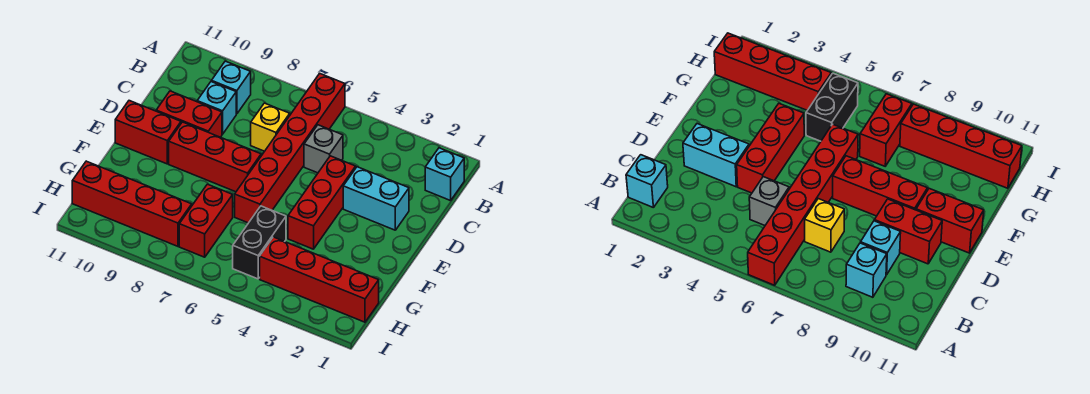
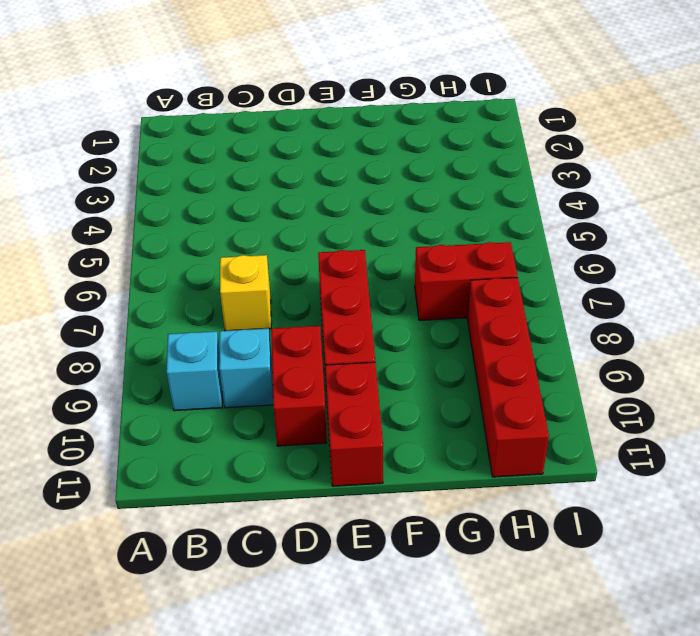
none -> red 1x6 brick [235,73,345,223]
none -> cyan 1x1 brick [425,148,464,201]
none -> grey 1x1 brick [304,125,343,173]

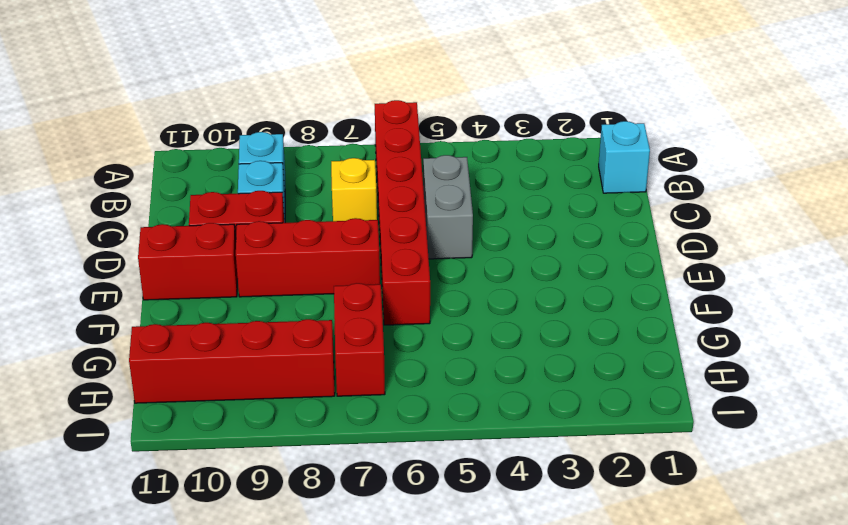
grey 1x2 brick [423,155,473,259] -> grey 1x1 brick [304,125,343,173]
none -> cyan 1x2 brick [343,167,409,230]
none -> red 1x3 brick [288,156,356,249]
none -> black 1x2 brick [233,206,286,279]

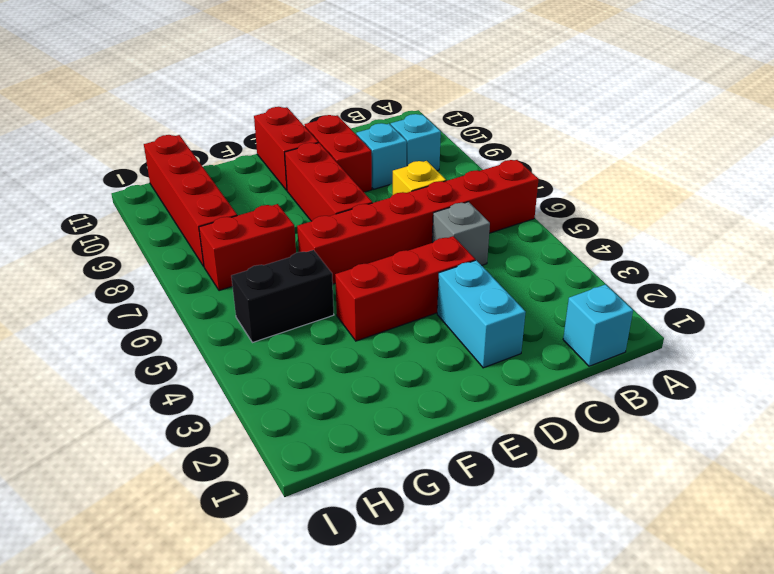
none -> red 1x4 brick [260,237,379,322]

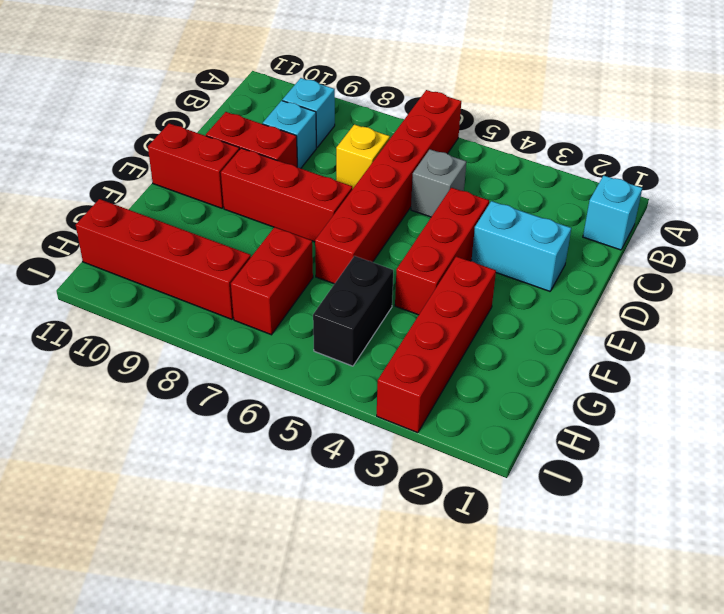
red 1x4 brick [377,256,496,433] -> red 1x4 brick turned to [260,237,379,322]

